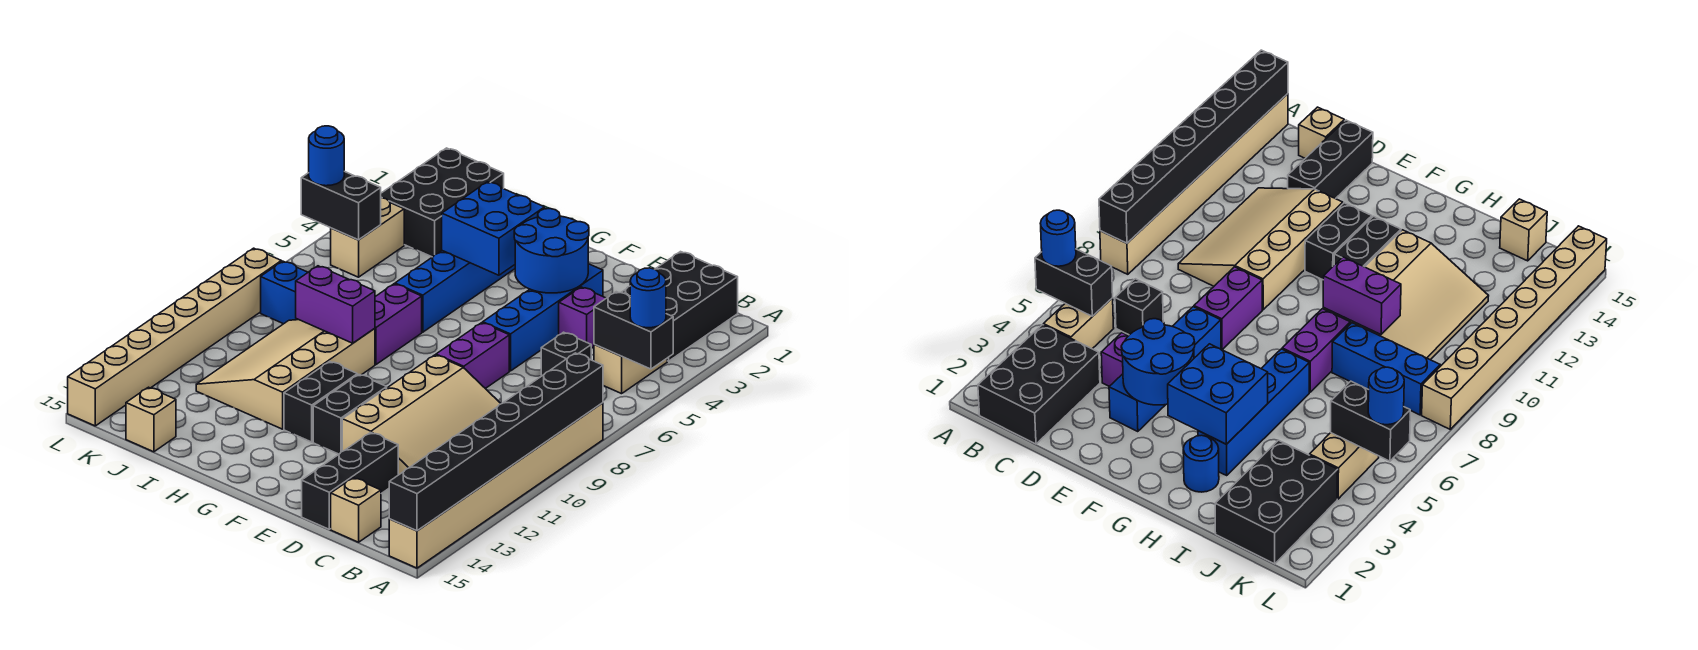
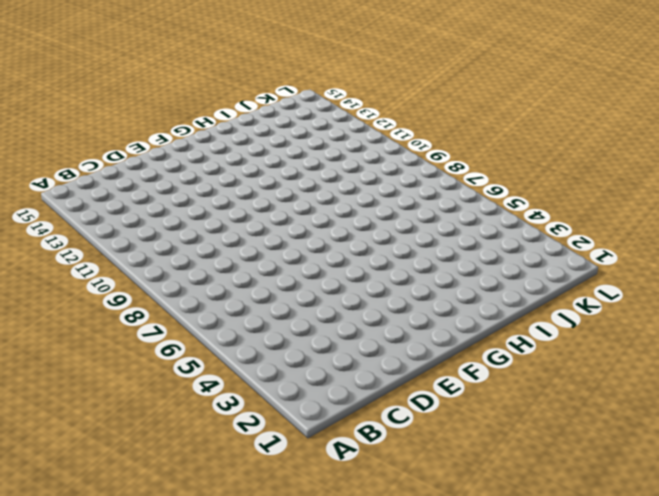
none -> tan 1x8 brick [389,403,603,568]
none -> black 2x3 brick [621,252,738,361]
none -> tan 1x2 brick [594,344,667,394]

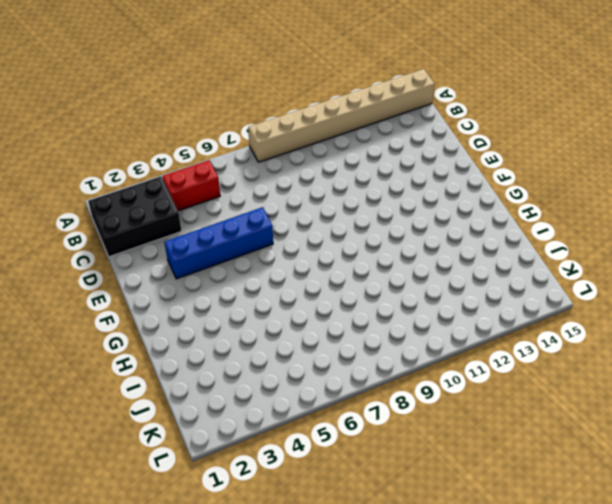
red 1x2 brick [163,160,220,211] -> tan 1x2 brick [594,344,667,394]
none -> black 1x1 brick [541,332,591,376]
none -> tan 3x4 slope [342,355,501,475]
none -> tan 1x1 brick [331,478,381,542]

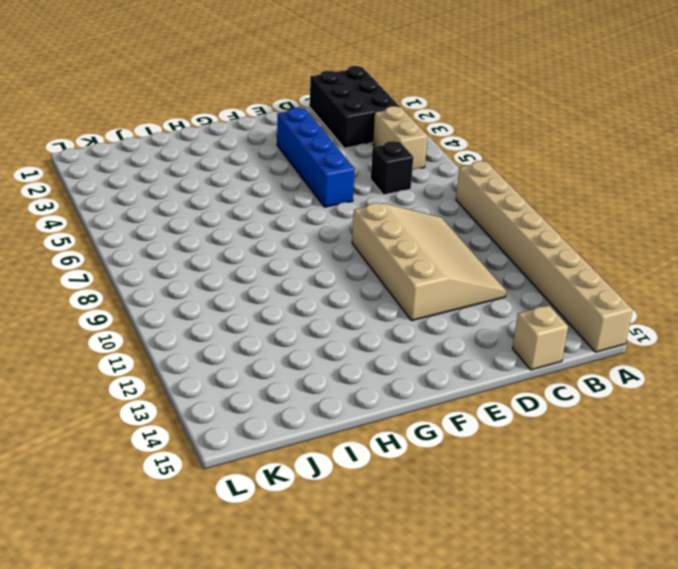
none -> purple 1x1 brick [559,287,606,348]
none -> black 1x3 brick [302,433,398,529]
none -> purple 1x2 brick [436,323,509,389]

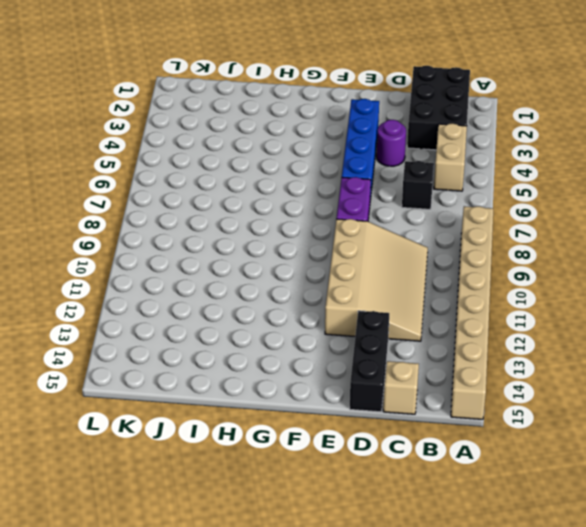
purple 1x1 round brick [377,120,406,166] -> purple 1x1 brick [559,287,606,348]
none -> black 1x2 brick [313,375,387,454]
none -> black 1x2 brick [284,361,357,442]
none -> blue 1x1 round brick [1183,435,1219,492]

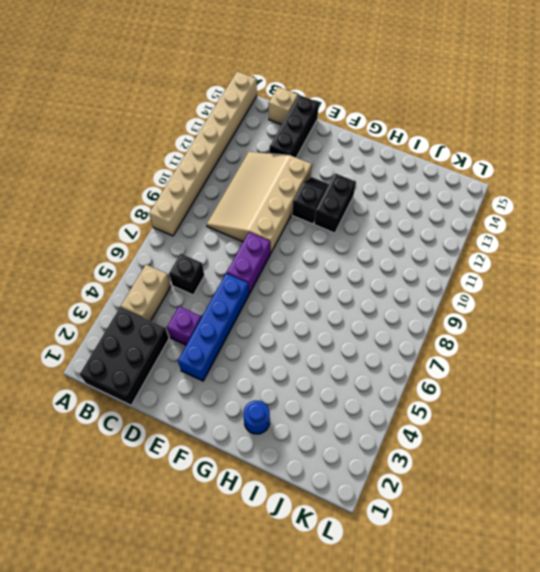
black 1x2 slope [292,177,329,224] -> black 1x2 brick [313,375,387,454]
none -> blue 1x4 brick [395,251,515,332]
none -> purple 1x2 brick [375,284,422,364]
none -> tan 3x4 slope [196,320,375,429]

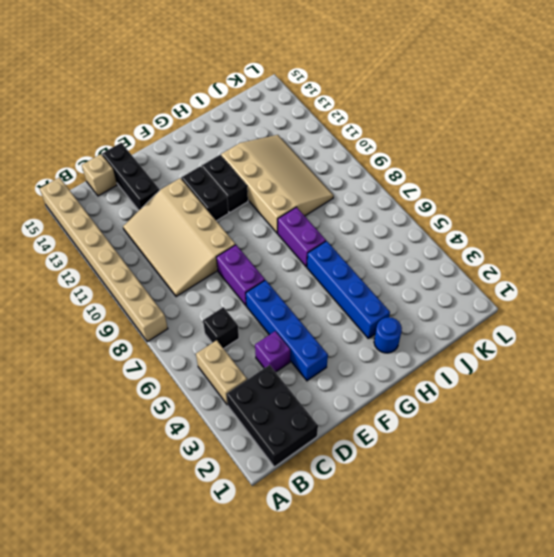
none -> blue 1x3 brick [261,261,308,324]
none -> black 2x3 brick [381,148,504,257]
none -> tan 1x1 brick [126,387,176,452]

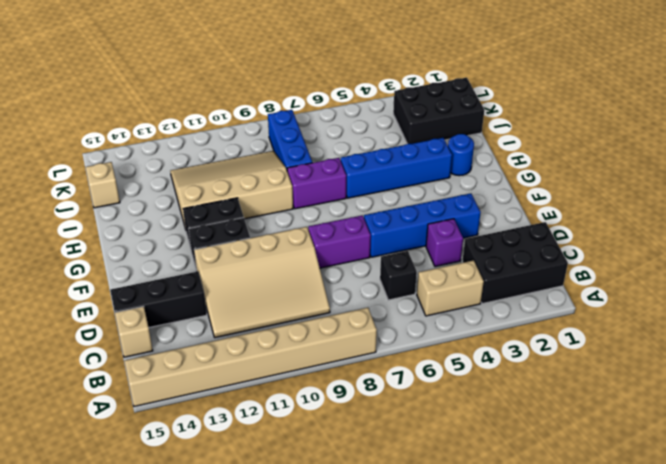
none -> tan 1x2 brick [331,198,404,277]
none -> tan 1x8 brick [68,248,281,426]
none -> black 1x2 brick [594,292,673,369]

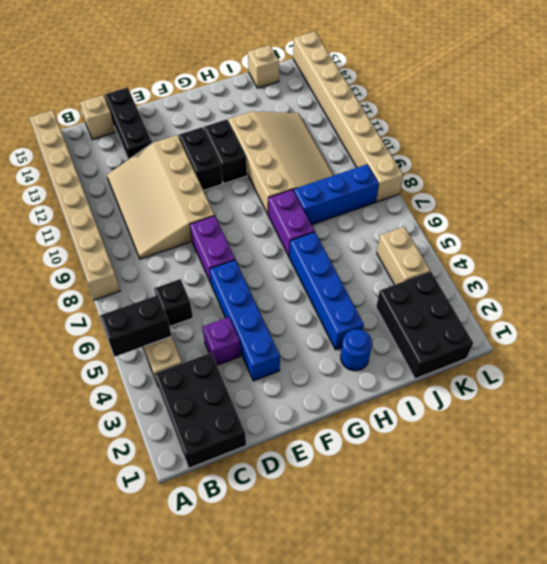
none -> black 1x8 brick [389,353,603,531]
none -> blue 2x2 round brick [514,209,589,293]
none -> blue 2x2 brick [442,182,545,275]

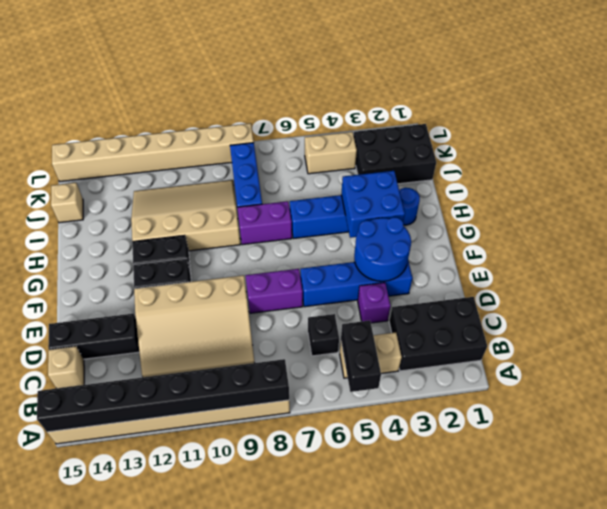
none -> purple 1x2 brick [296,266,375,343]
none -> black 1x2 brick [301,171,381,240]
none -> blue 1x1 round brick [630,268,666,328]

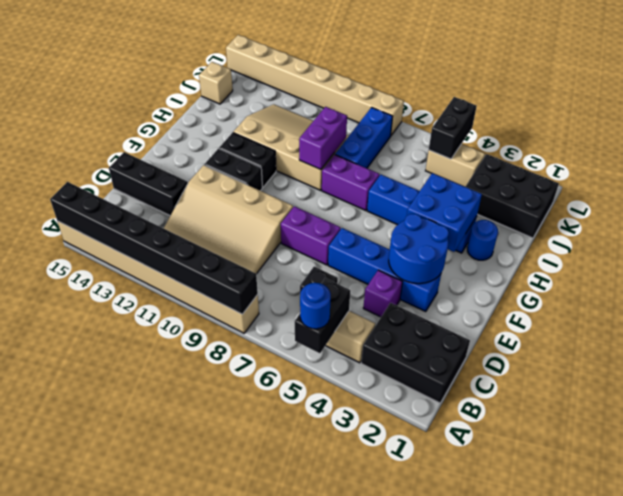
none -> tan 1x1 brick [331,478,381,542]
none -> blue 1x1 round brick [309,126,344,186]

